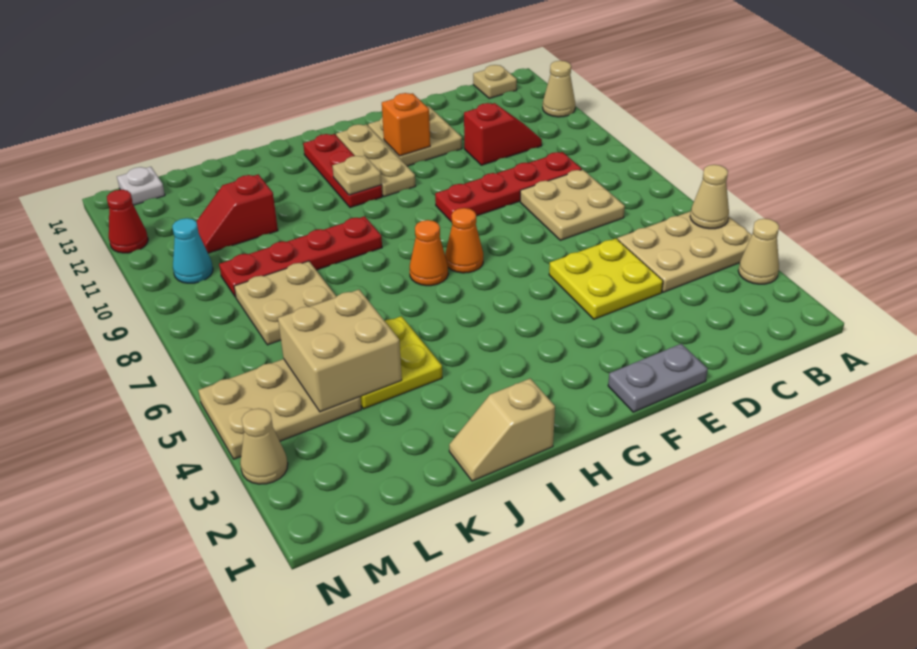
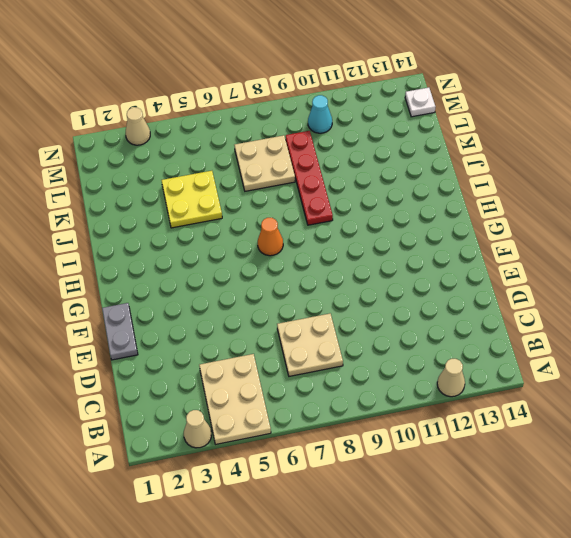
none -> tan 1x1 plate [473,65,517,98]
none -> red 1x4 plate [435,152,582,222]
none -> red 1x2 slope [464,103,542,165]

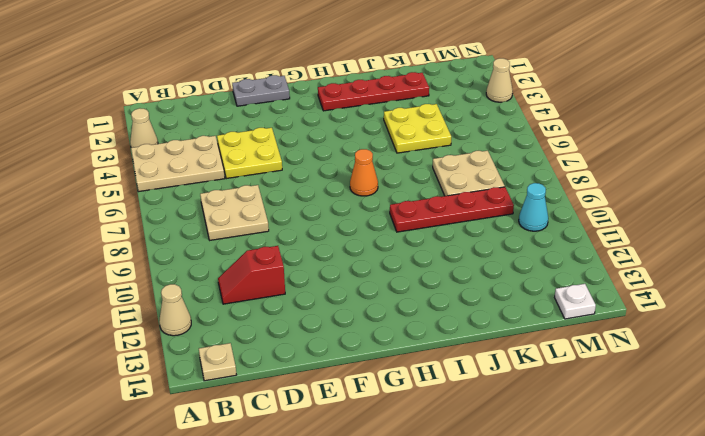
red 1x4 plate [318,72,429,111] -> red 1x4 plate moved to [435,152,582,222]
none -> tan 2x2 plate [368,106,462,166]
none -> orange 1x1 cone [445,208,483,273]
none -> tan 1x3 plate [336,124,415,197]

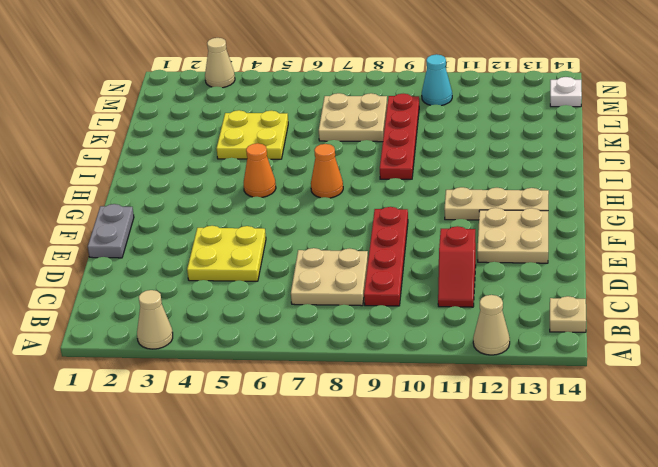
orange 1x1 cone [244,143,276,197] -> orange 1x1 cone moved to [445,208,483,273]
none -> tan 2x3 plate [618,211,752,292]
none -> red 1x3 plate [303,134,382,208]
none -> tan 1x2 slope [449,378,555,481]

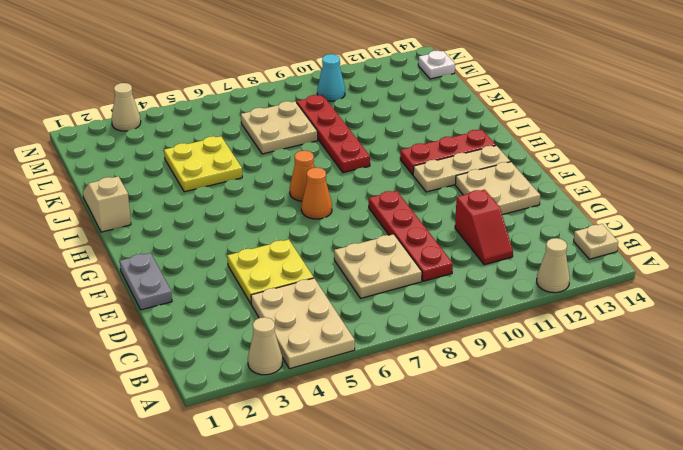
none -> red 1x2 slope [196,174,278,253]
none -> tan 2x3 plate [198,359,361,459]
none -> red 1x1 cone [107,190,148,253]

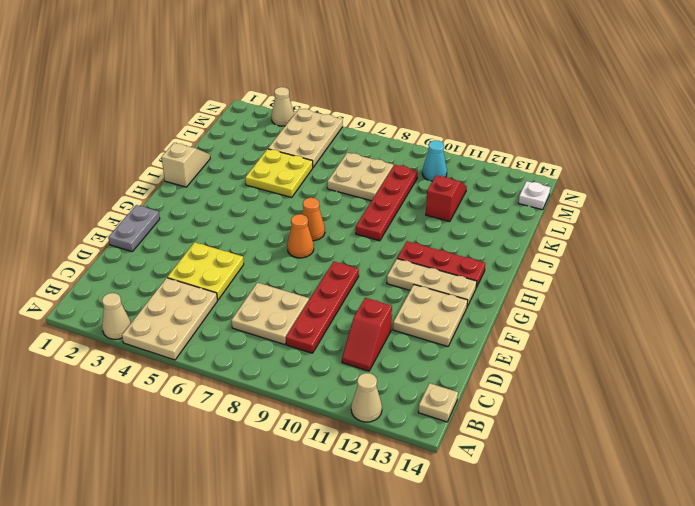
none -> red 1x1 cone [107,190,148,253]
none -> tan 1x1 cone [690,165,729,229]
none -> orange 1x1 brick [382,93,430,156]

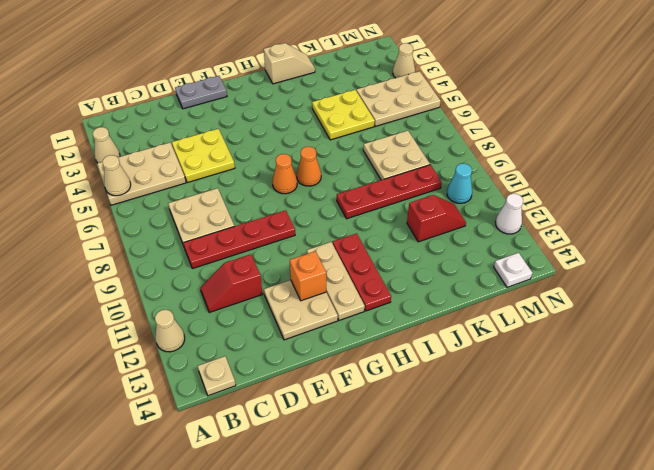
white 1x1 cone [496,194,523,234] -> red 1x1 cone [107,190,148,253]
none -> tan 1x1 plate [333,155,381,195]
none -> tan 2x2 brick [278,290,402,412]

